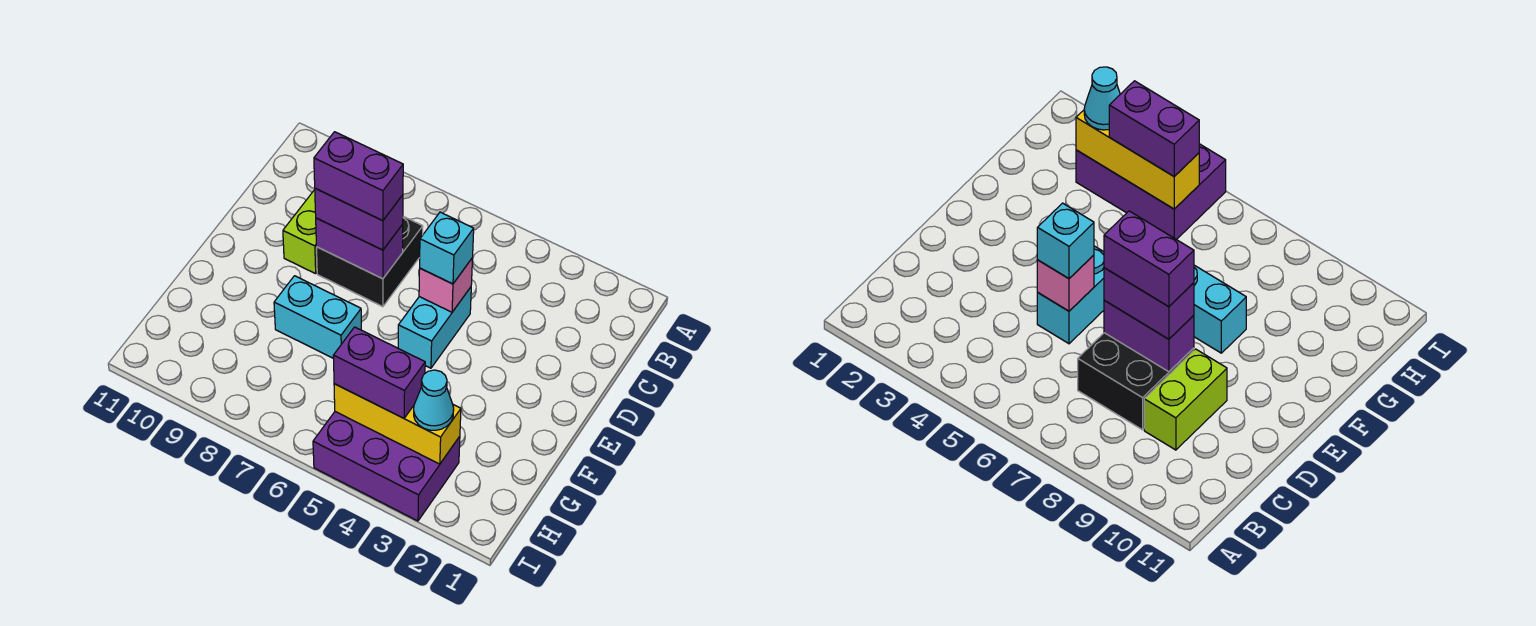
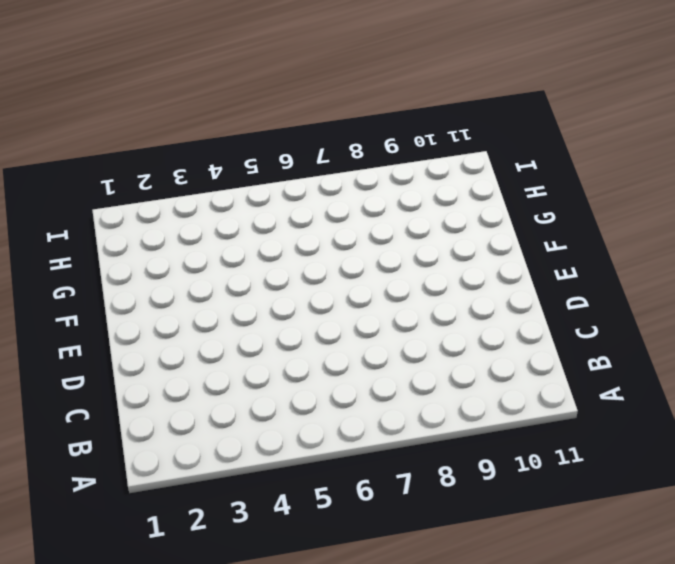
none -> black 2x2 brick [317,216,423,307]
none -> lime 1x2 brick [283,190,317,274]
none -> cyan 1x2 brick [398,287,471,368]

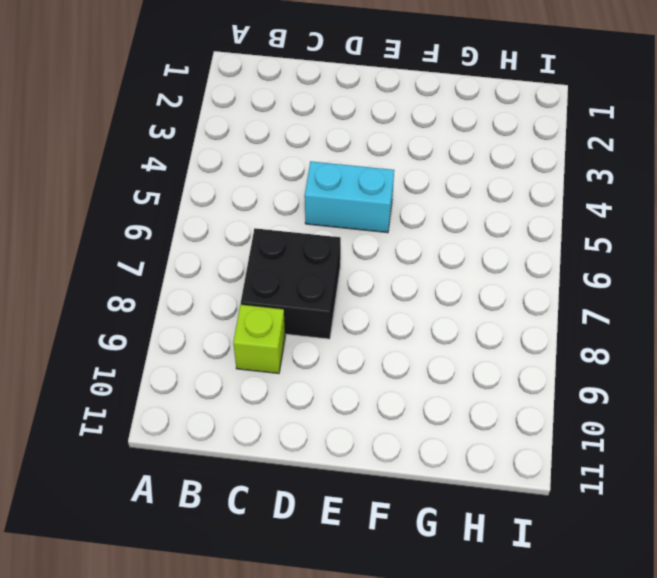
lime 1x1 brick [233,305,285,374] -> lime 1x2 brick [283,190,317,274]
none -> cyan 1x2 brick [274,276,361,359]
none -> purple 2x3 brick [313,412,460,521]
none -> pink 1x1 brick [419,258,473,312]

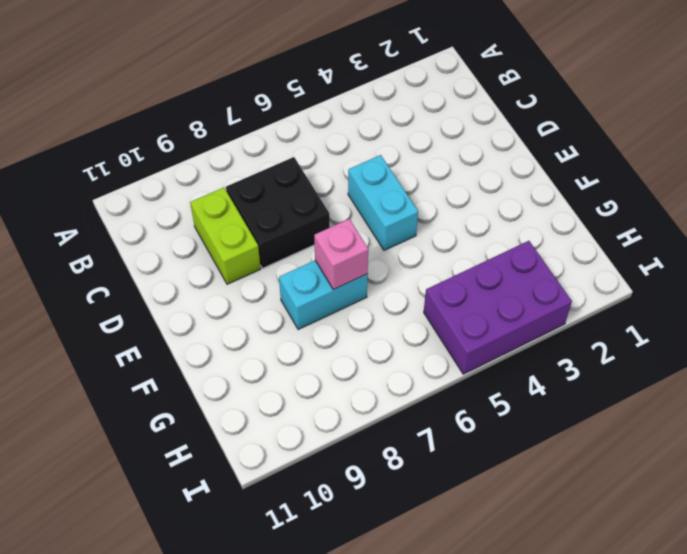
pink 1x1 brick [314,219,368,290] -> pink 1x1 brick moved to [419,258,473,312]
none -> purple 1x2 brick [316,218,403,279]
none -> yellow 1x3 brick [334,384,461,464]
none -> cyan 1x1 brick [420,212,474,284]

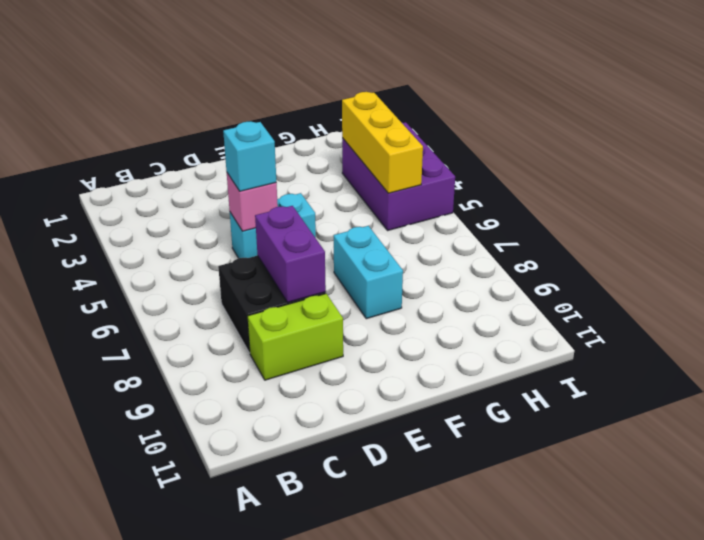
none -> purple 1x2 brick [315,188,403,250]
none -> cyan 1x1 cone [414,370,454,430]
none -> purple 1x2 brick [333,327,425,418]

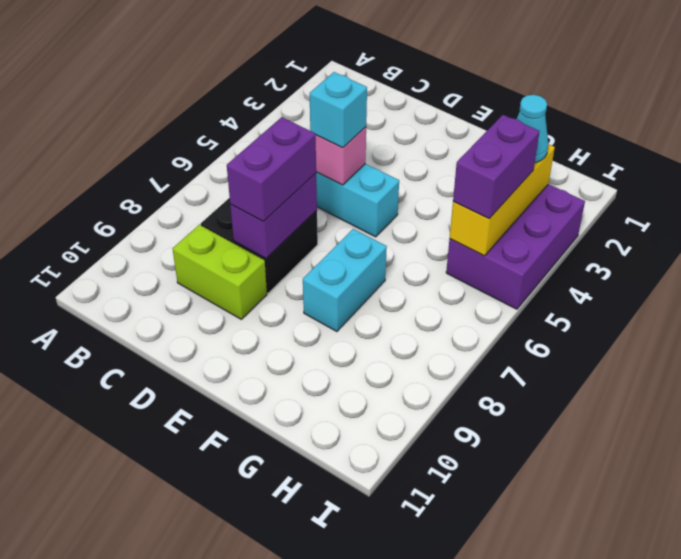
none -> purple 1x2 brick [314,132,403,221]

